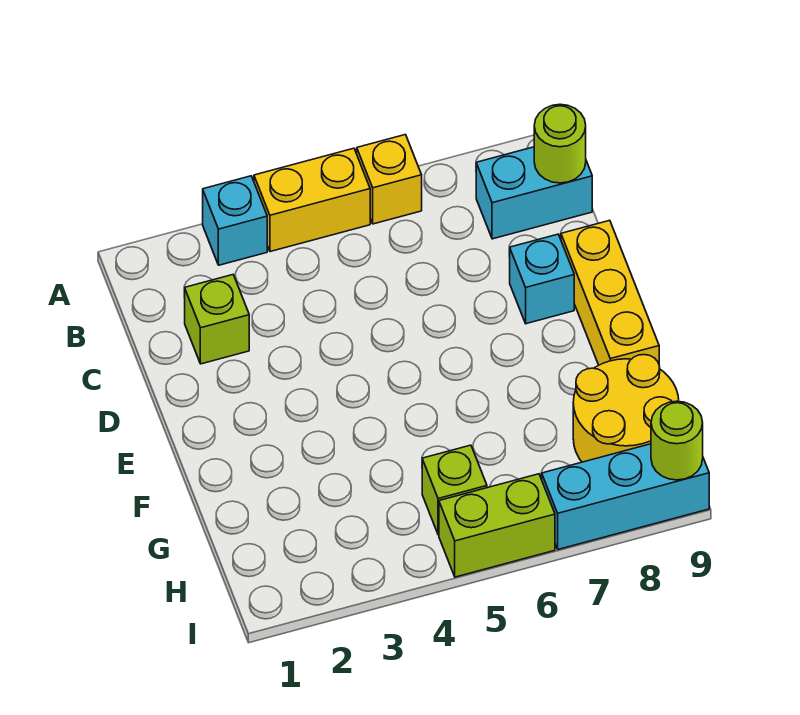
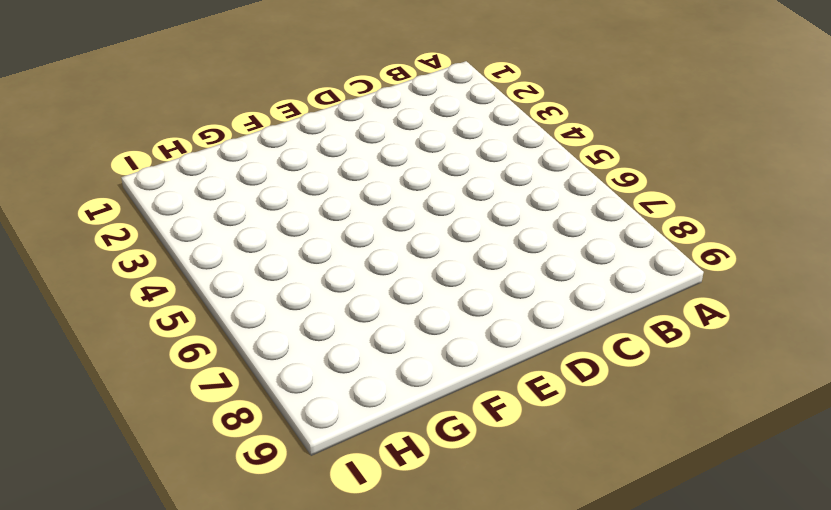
none -> cyan 1x1 brick [203,176,267,265]
none -> yellow 1x2 brick [254,148,370,252]
none -> yellow 1x1 brick [357,135,422,224]

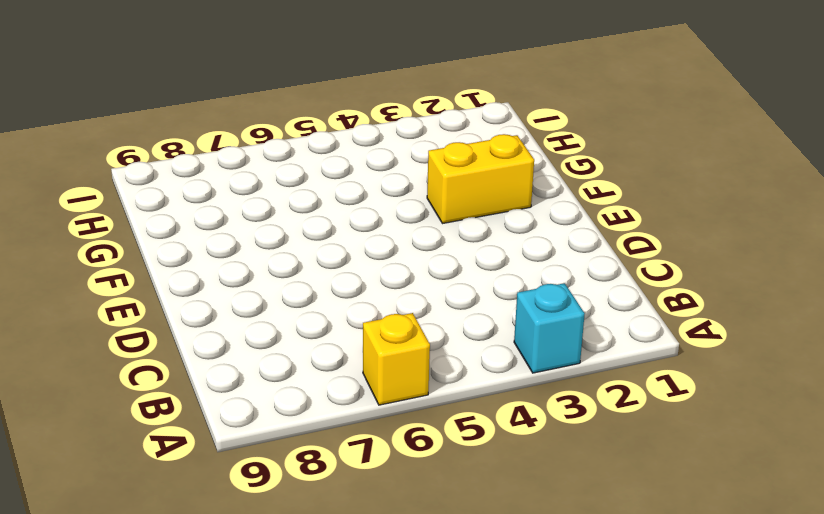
yellow 1x2 brick [427,134,534,224] -> yellow 1x2 brick moved to [254,148,370,252]
none -> cyan 1x2 brick [476,147,592,239]
none -> lime 1x1 brick [184,275,249,364]
none -> cyan 1x1 brick [510,234,574,324]

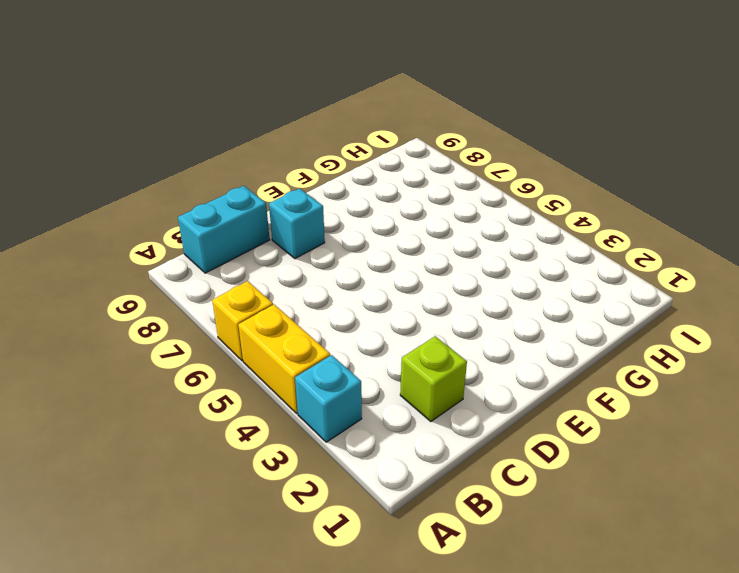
cyan 1x2 brick [178,186,270,273] -> cyan 1x2 brick turned to [476,147,592,239]
none -> yellow 1x3 brick [561,220,659,365]
none -> yellow 2x2 round brick [573,355,679,462]
none -> lime 1x1 brick [422,445,487,535]

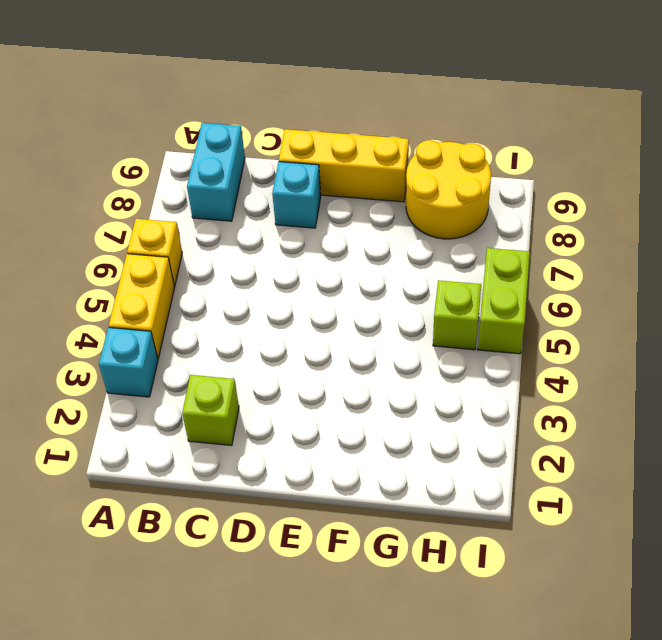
none -> cyan 1x3 brick [541,444,709,549]
none -> lime 1x1 round brick [534,104,586,183]
none -> lime 1x1 round brick [651,401,703,480]

